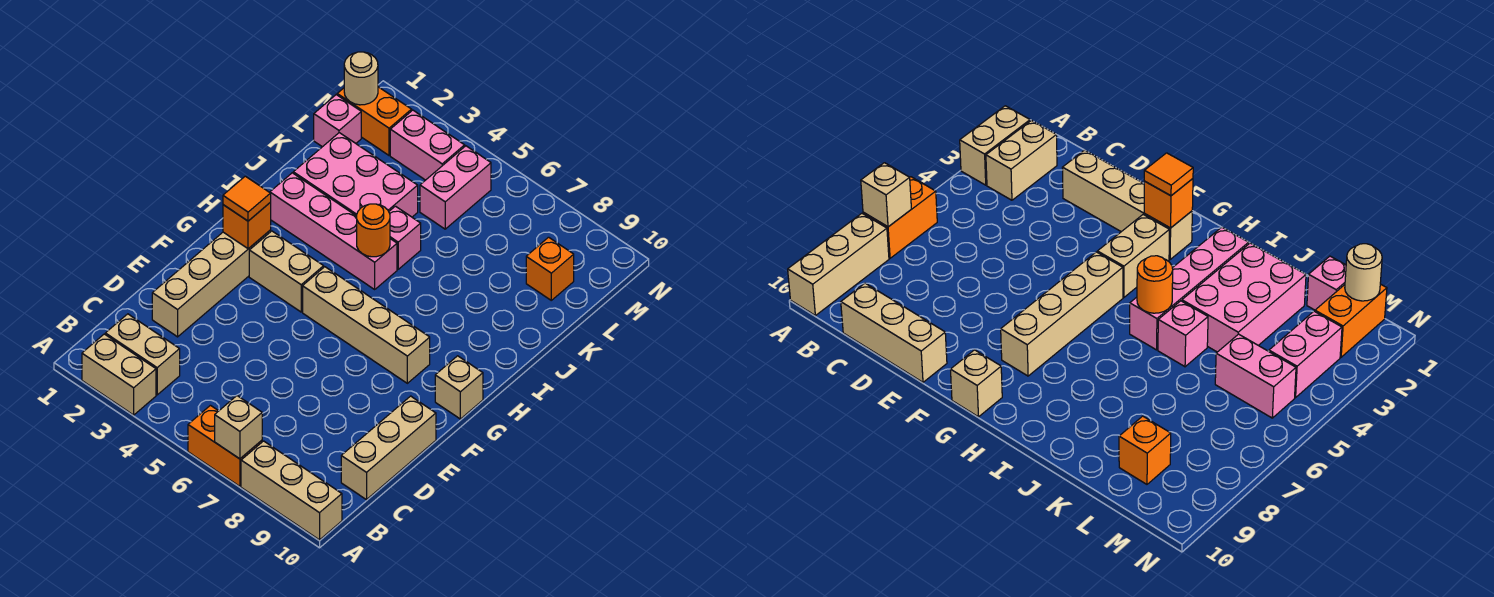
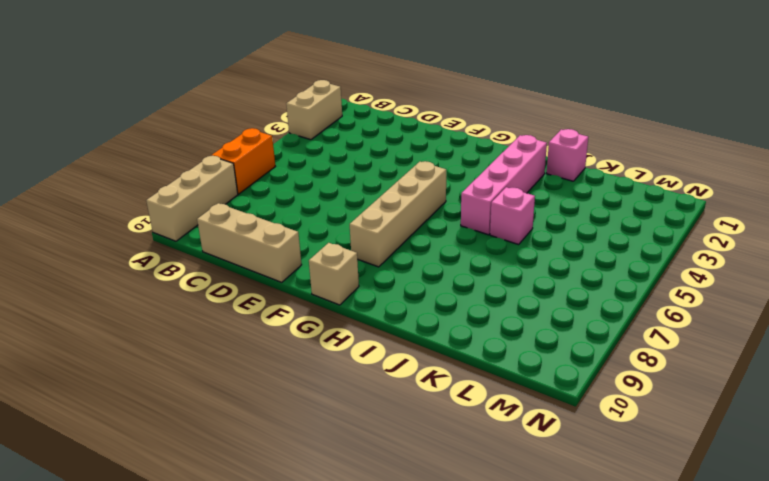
pink 1x1 brick [547,129,588,181] -> pink 1x1 brick moved to [314,95,361,147]
none -> tan 1x2 brick [105,314,180,395]
none -> tan 1x4 brick [152,230,271,337]
none -> tan 1x2 brick [249,231,324,312]

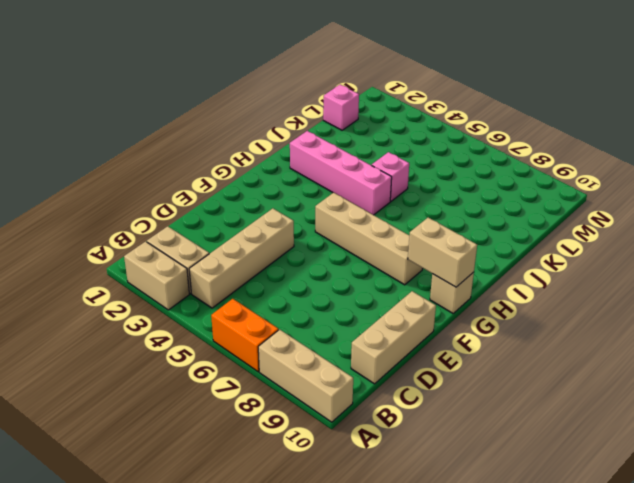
tan 1x4 brick [189,208,294,308] -> tan 1x4 brick moved to [152,230,271,337]
tan 1x2 brick [408,218,477,287] -> tan 1x2 brick moved to [249,231,324,312]
none -> pink 2x3 brick [293,133,418,217]
none -> pink 1x2 brick [420,146,491,229]
none -> orange 1x1 brick [526,237,574,300]

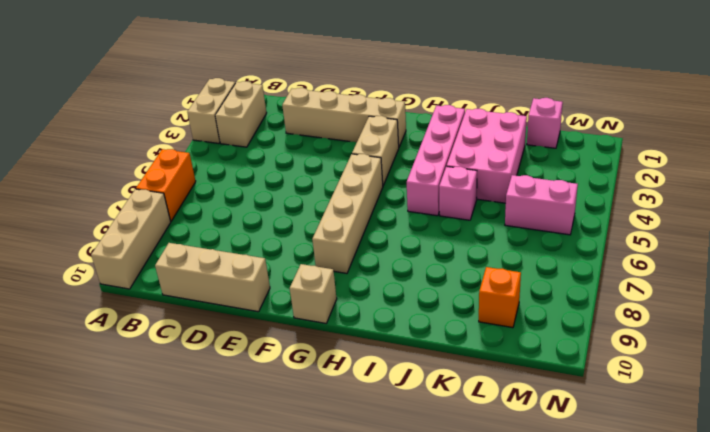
none -> orange 1x2 brick [337,87,412,155]
none -> pink 1x2 brick [390,110,465,180]
none -> tan 1x1 brick [215,396,262,459]

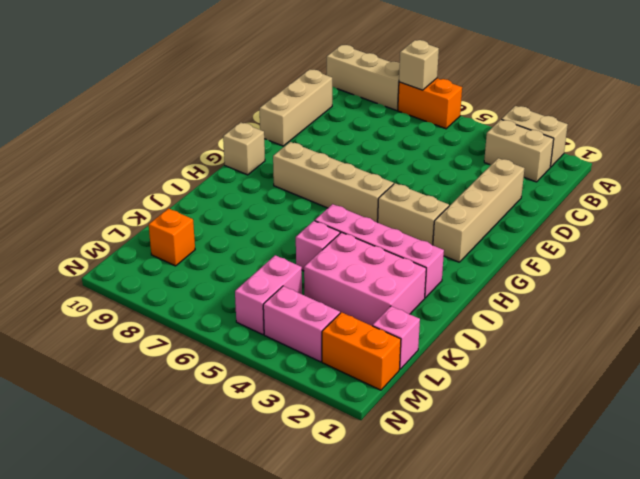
none -> orange 1x1 brick [223,203,271,249]
none -> orange 1x1 round brick [357,204,390,257]
none -> tan 1x1 round brick [344,52,378,105]

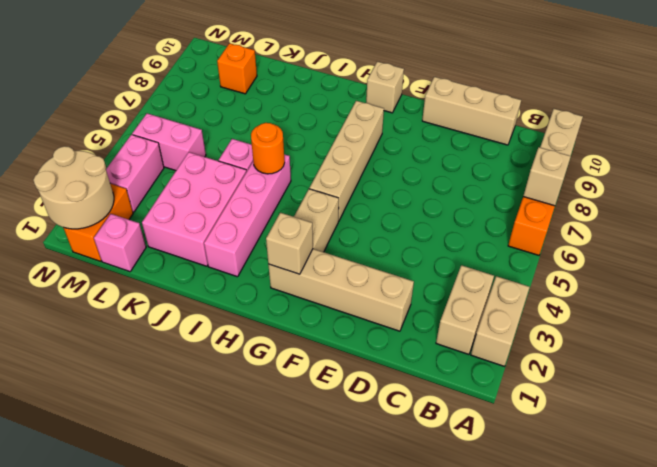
tan 1x1 brick [266,213,313,274] -> orange 1x1 brick [223,203,271,249]
tan 2x2 round brick [33,146,114,229] -> tan 1x1 round brick [344,52,378,105]
none -> orange 1x1 tile [223,176,271,221]

